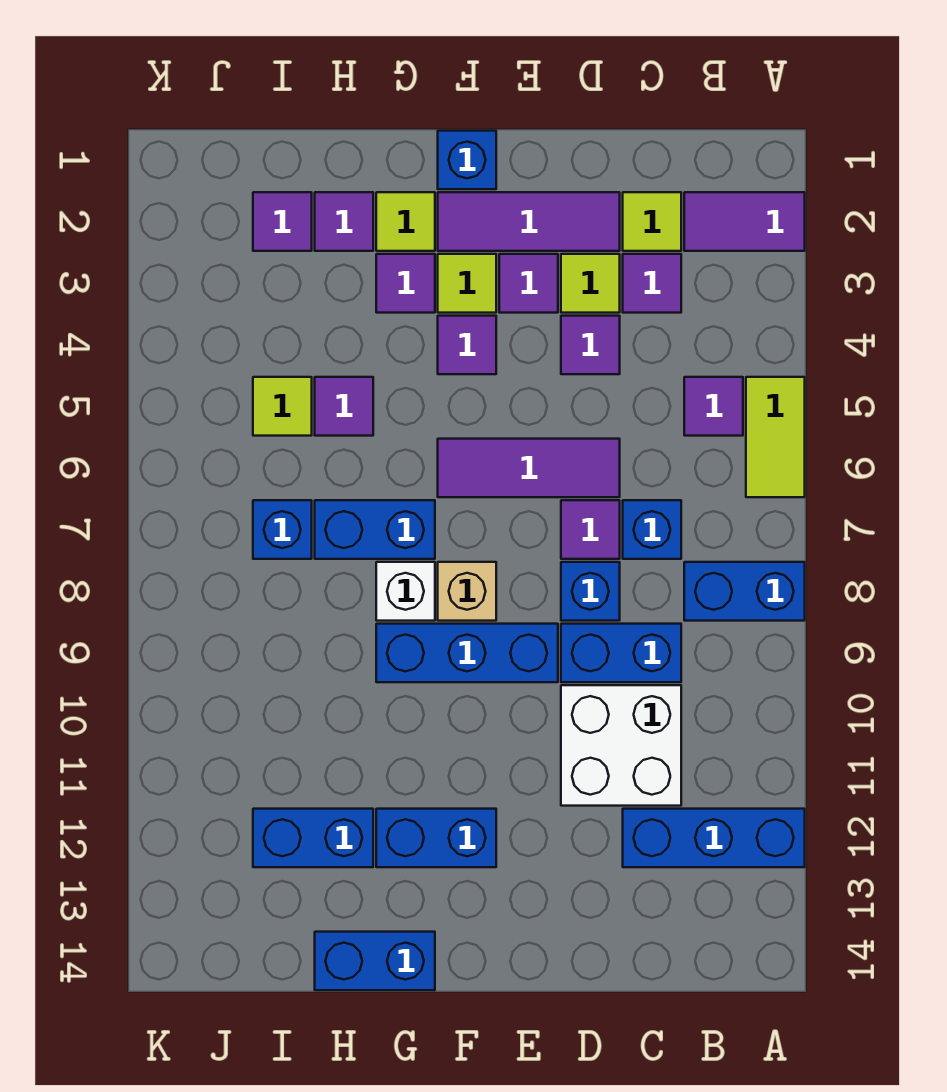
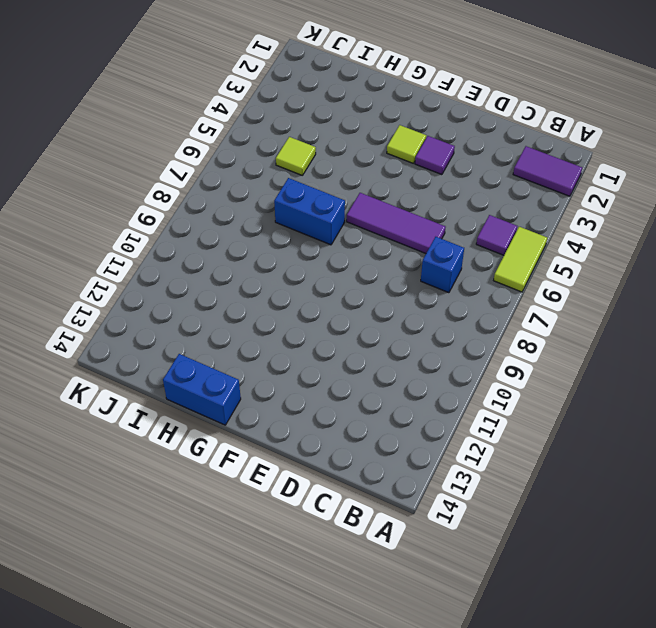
none -> blue 1x2 brick [684,562,805,621]
none -> blue 1x3 brick [623,809,805,867]
none -> lime 1x1 tile [623,192,681,251]
none -> purple 1x1 tile [623,254,681,313]

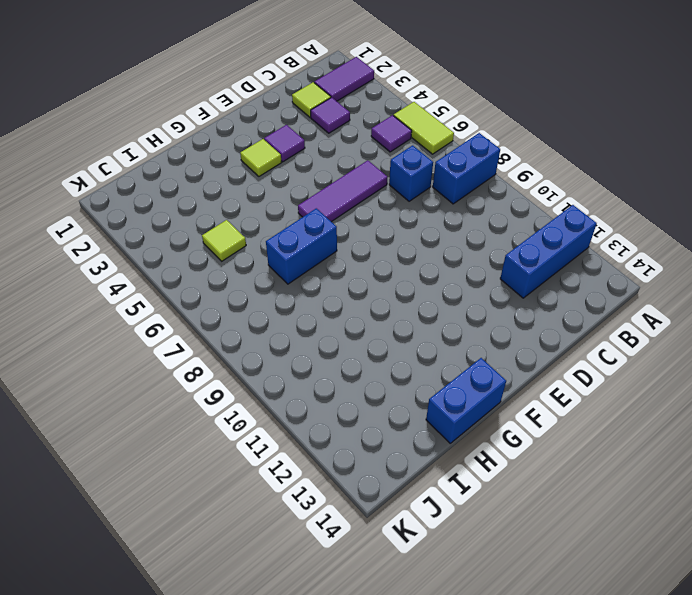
none -> blue 1x2 brick [561,624,681,682]
none -> white 2x2 brick [561,685,681,806]
none -> purple 1x3 tile [438,192,620,251]
none -> lime 1x1 tile [561,254,620,313]

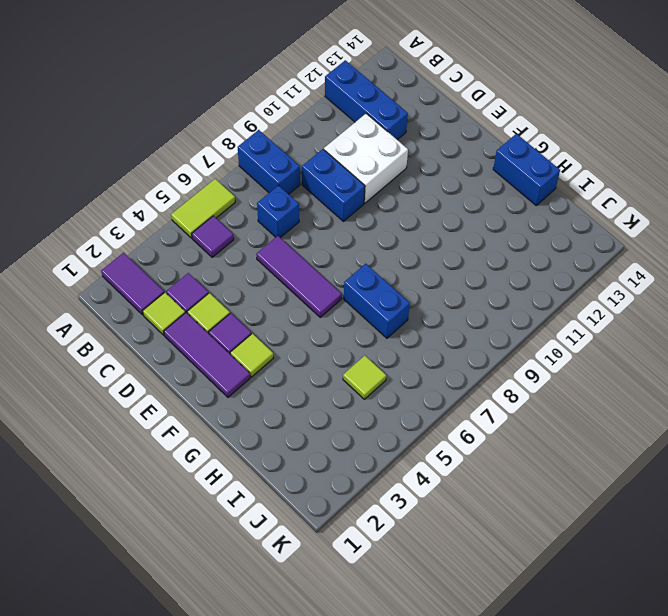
none -> purple 1x1 tile [561,316,620,374]
none -> purple 1x1 tile [561,500,620,559]
none -> blue 1x1 brick [561,562,620,621]
none -> blue 1x3 brick [376,624,558,682]

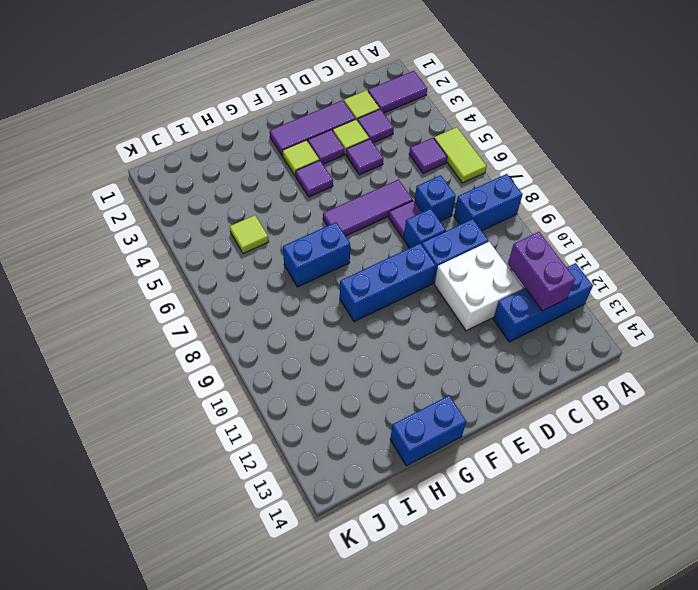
purple 1x2 brick [508,232,575,311] -> none
none -> blue 1x1 brick [438,131,496,189]
none -> tan 1x1 brick [438,562,496,621]
none -> blue 1x2 brick [376,809,496,867]
none -> lime 1x1 tile [376,192,435,251]

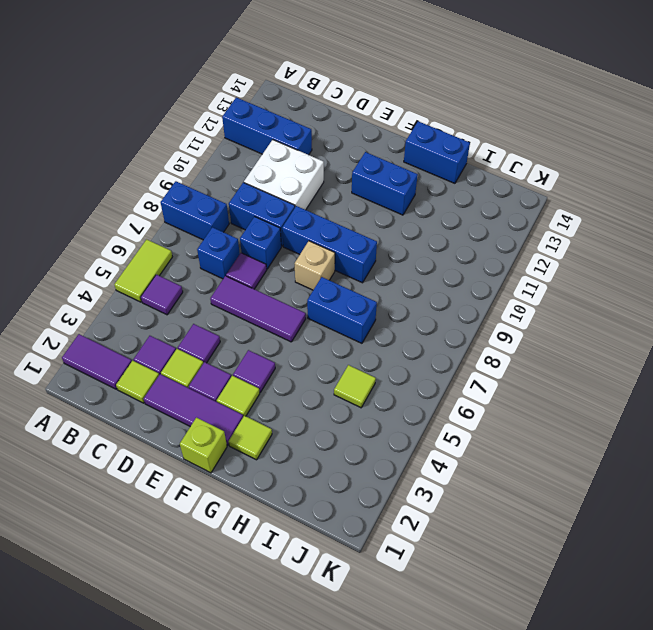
lime 1x1 brick [180,418,227,473] -> blue 1x1 brick [438,131,496,189]
none -> purple 1x1 tile [376,254,435,313]
none -> white 1x1 brick [376,562,435,621]
none -> purple 1x1 tile [315,192,373,251]
none -> purple 1x1 tile [315,377,373,436]

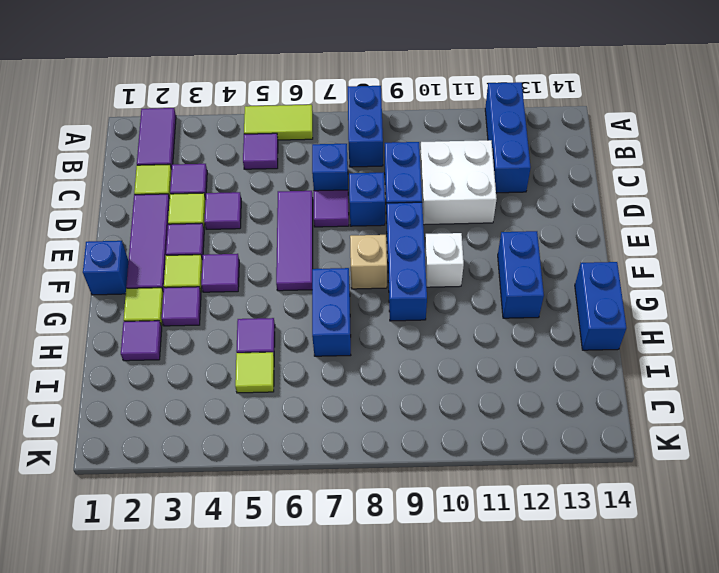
white 1x1 brick [425,233,464,287] -> white 1x1 brick moved to [376,562,435,621]
none -> blue 1x2 brick [253,809,373,867]
none -> purple 1x1 tile [253,192,312,251]
none -> blue 1x1 brick [253,500,312,559]

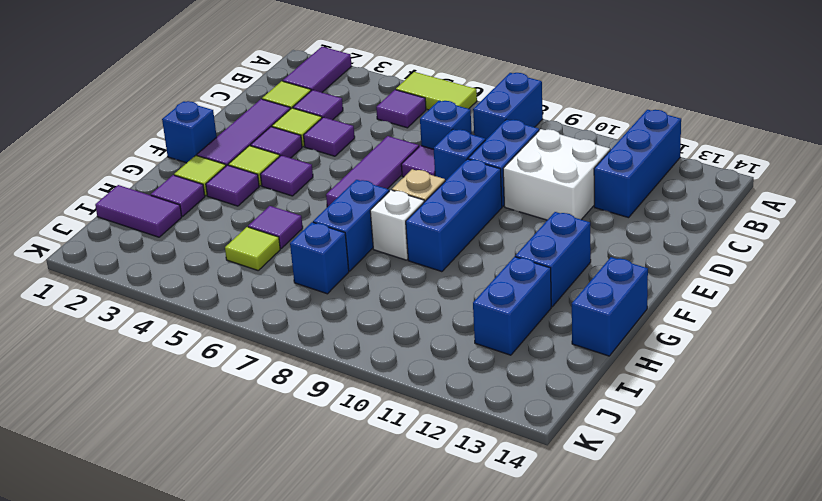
purple 1x2 tile [95,185,182,237] -> purple 1x1 tile [253,192,312,251]

